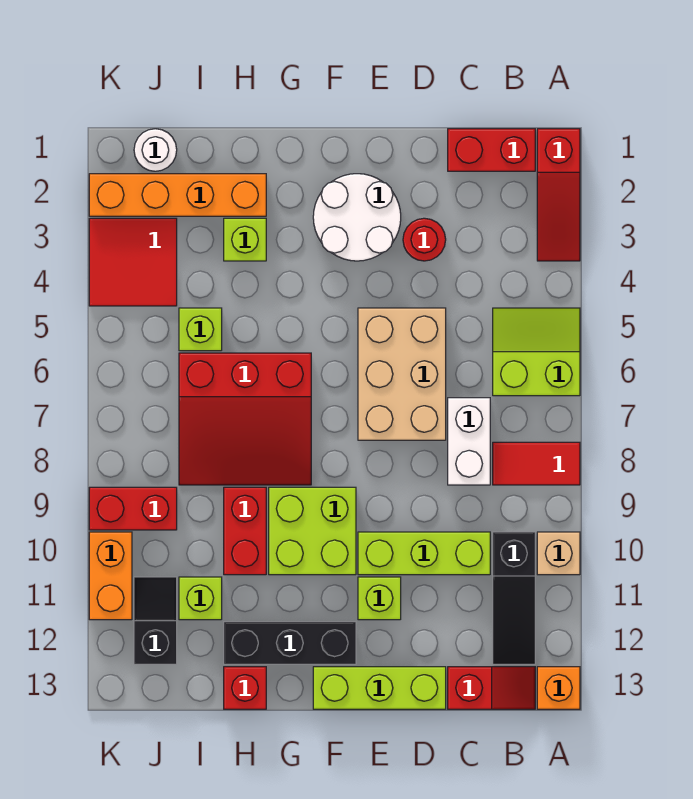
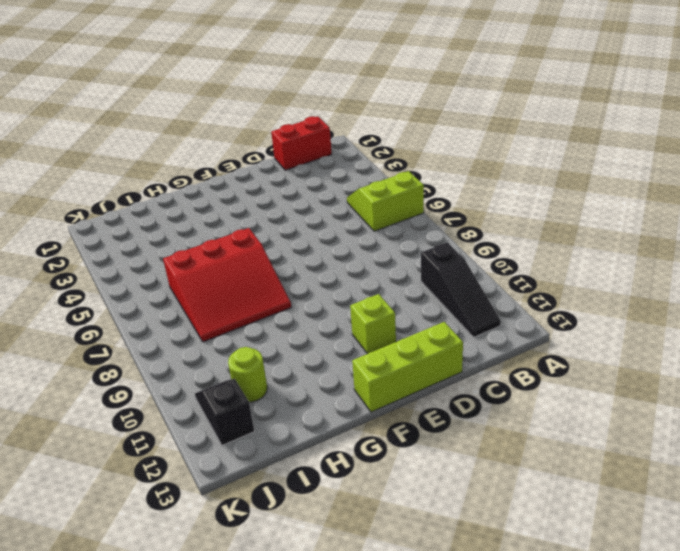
lime 1x1 round brick [228,347,267,402] -> lime 1x1 brick [179,577,222,620]
none -> red 1x3 slope [537,129,580,261]
none -> red 1x2 tile [493,442,580,485]
none -> tan 1x1 brick [537,532,580,575]

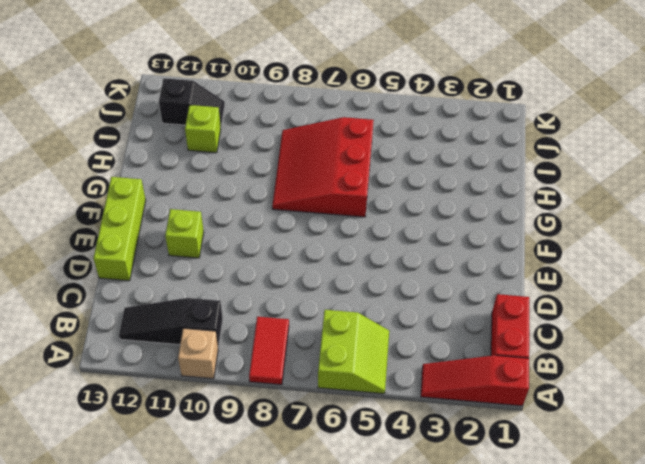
none -> orange 1x1 brick [537,667,580,709]
none -> red 1x2 slope [448,667,535,709]
none -> white 1x2 brick [448,398,490,485]

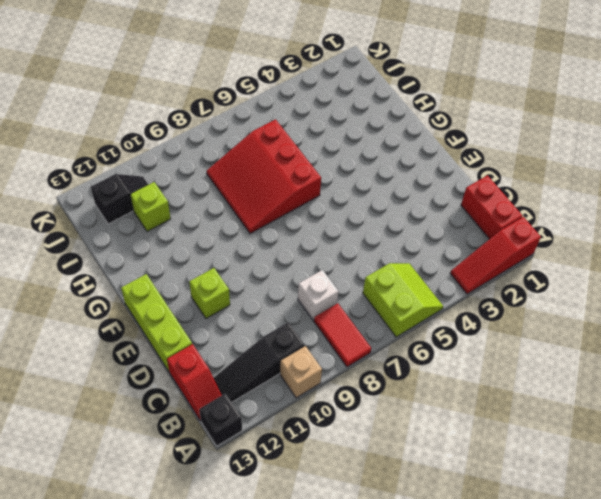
black 1x1 brick [199,394,242,446] -> orange 1x1 brick [537,667,580,709]
white 1x1 brick [298,270,339,320] -> white 1x2 brick [448,398,490,485]
none -> lime 1x3 brick [358,532,490,575]
none -> red 1x1 round brick [403,218,446,261]
none -> tan 2x3 brick [358,308,446,440]

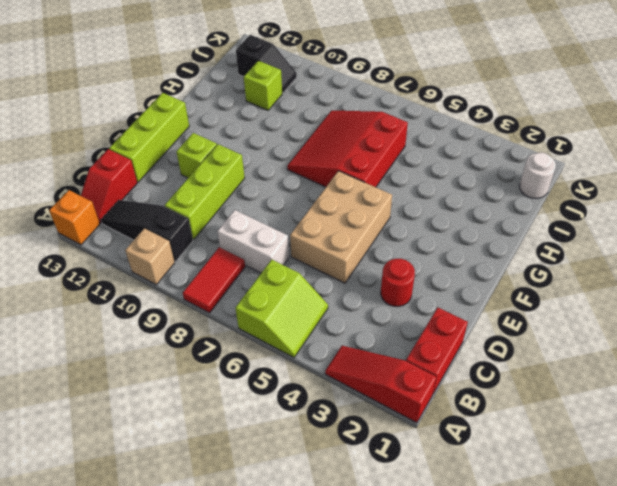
tan 2x3 brick [290,171,392,283] -> tan 2x3 brick turned to [358,308,446,440]
none -> white 2x2 round brick [313,174,401,261]
none -> lime 2x2 brick [269,487,356,575]
none -> black 1x3 brick [224,622,356,664]

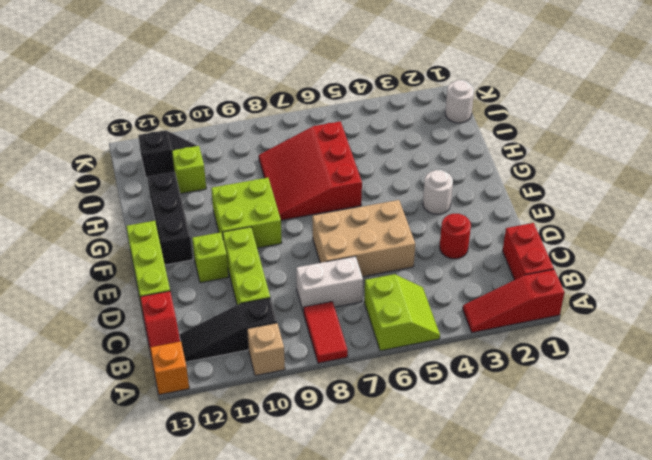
white 1x1 round brick [423,170,453,214] -> white 2x2 round brick [313,174,401,261]
none -> orange 1x4 brick [89,174,266,216]
none -> lime 1x1 brick [224,218,266,261]
none -> red 1x2 brick [224,487,266,575]

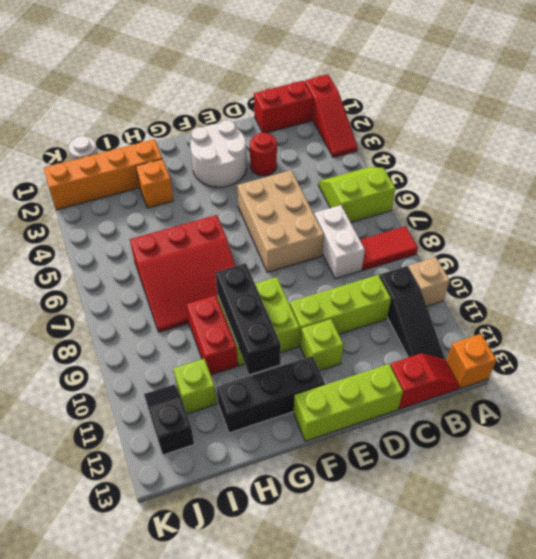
black 1x3 brick [216,263,281,374] -> none
orange 1x1 brick [136,159,173,208] -> lime 1x1 brick [224,218,266,261]
none -> red 1x1 brick [224,667,266,709]
none -> lime 1x1 brick [179,308,222,351]
none -> red 2x2 tile [89,218,177,306]

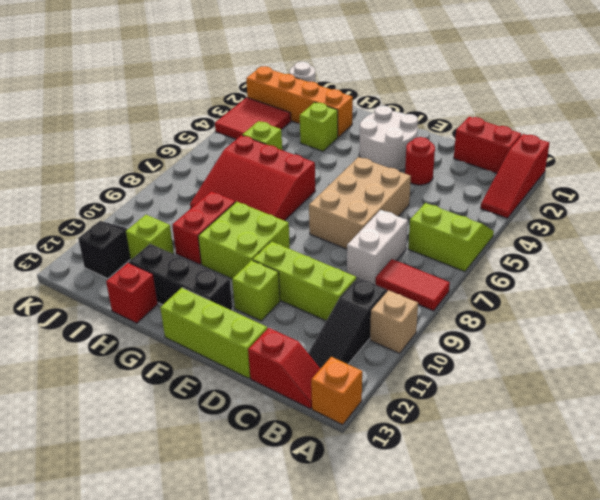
none -> red 1x2 brick [89,487,177,530]
none -> orange 1x2 brick [89,532,132,620]

